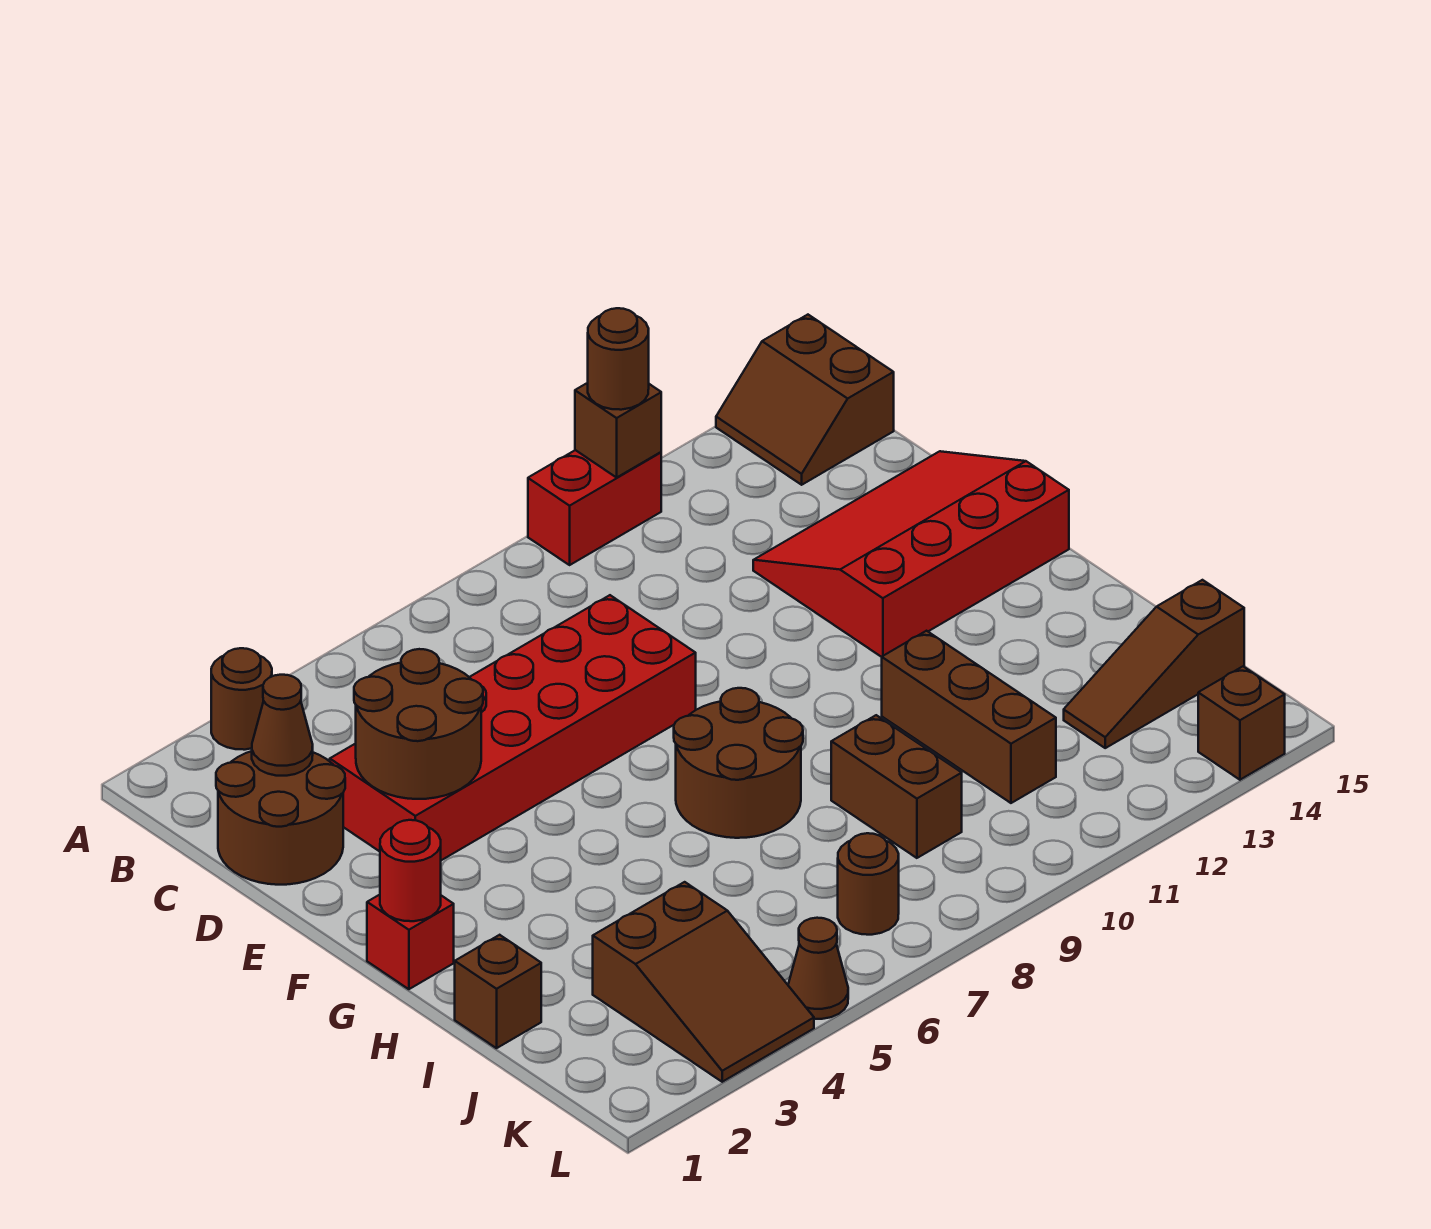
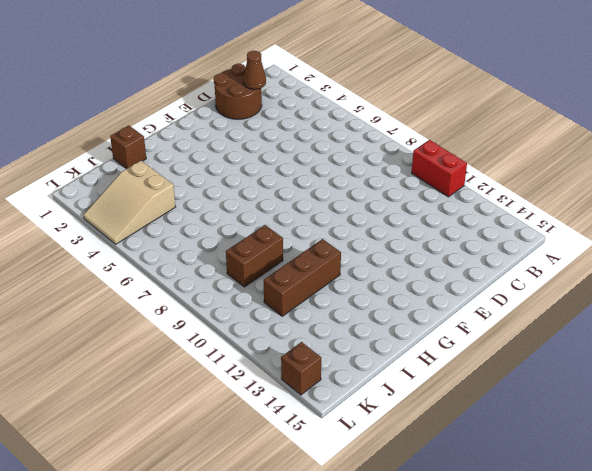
tan 2x3 slope [84,161,176,244] -> brown 2x3 slope [593,882,814,1082]
none -> brown 1x1 round brick [211,648,272,750]
none -> brown 2x2 slope [716,315,894,485]
none -> red 2x6 brick [330,595,696,860]

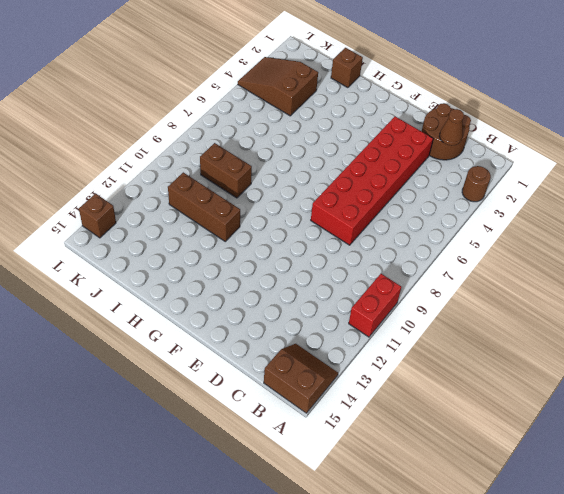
none -> red 3x4 slope [753,451,1069,657]
none -> red 1x1 brick [367,895,454,989]
none -> brown 2x2 round brick [674,688,803,838]

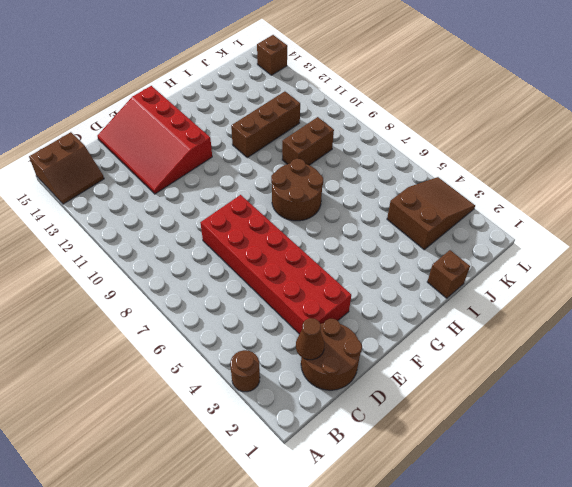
none -> red 1x2 brick [528,450,661,565]
none -> red 1x1 brick [367,895,454,989]
none -> brown 1x3 slope [1064,580,1244,748]

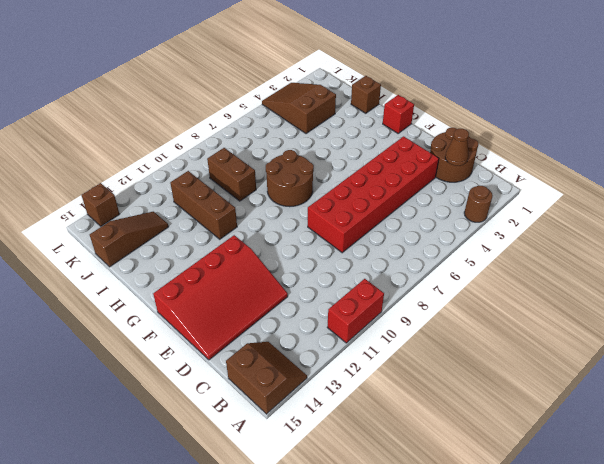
none -> brown 1x1 round brick [838,833,899,935]
none -> brown 1x1 cone [788,918,848,1019]
none -> brown 1x1 brick [575,383,661,477]

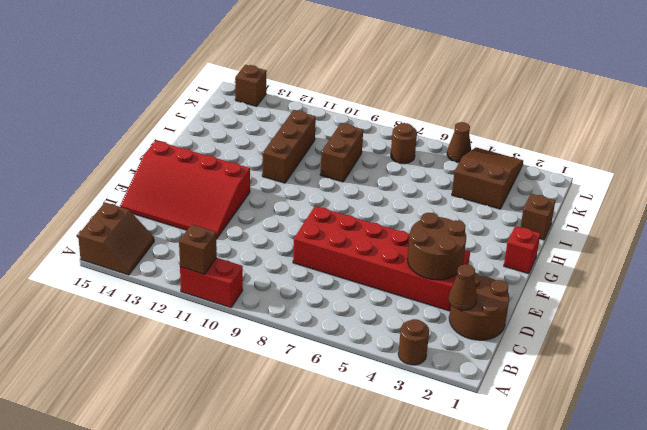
none -> brown 2x2 round brick [674,688,803,838]
none -> brown 1x3 slope [1064,580,1244,748]
none -> red 1x1 round brick [380,820,441,921]

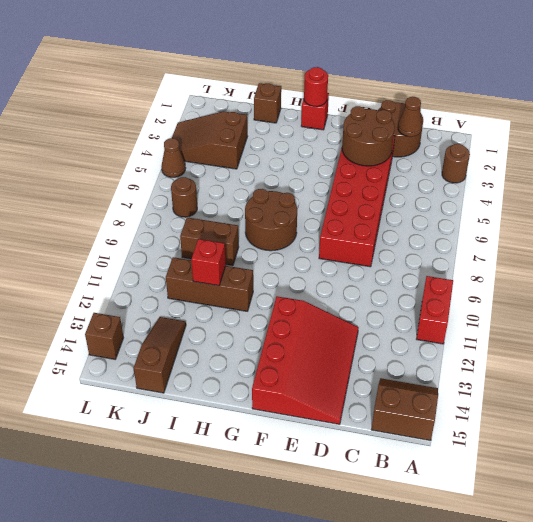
red 1x1 brick [191,239,226,286] -> none
none -> brown 1x1 brick [575,383,661,477]
none -> brown 1x1 round brick [588,308,649,410]

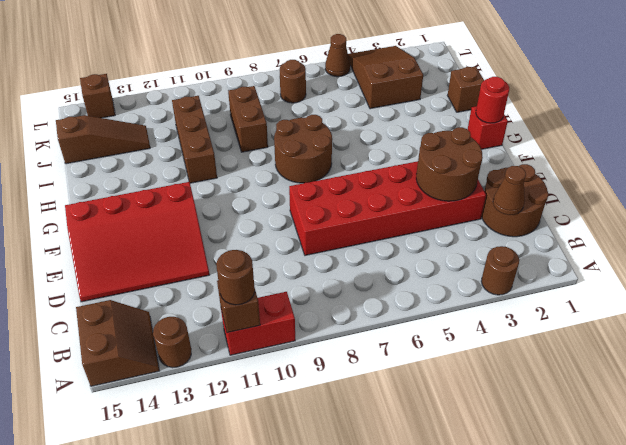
brown 1x1 round brick [153,317,191,368] -> none

